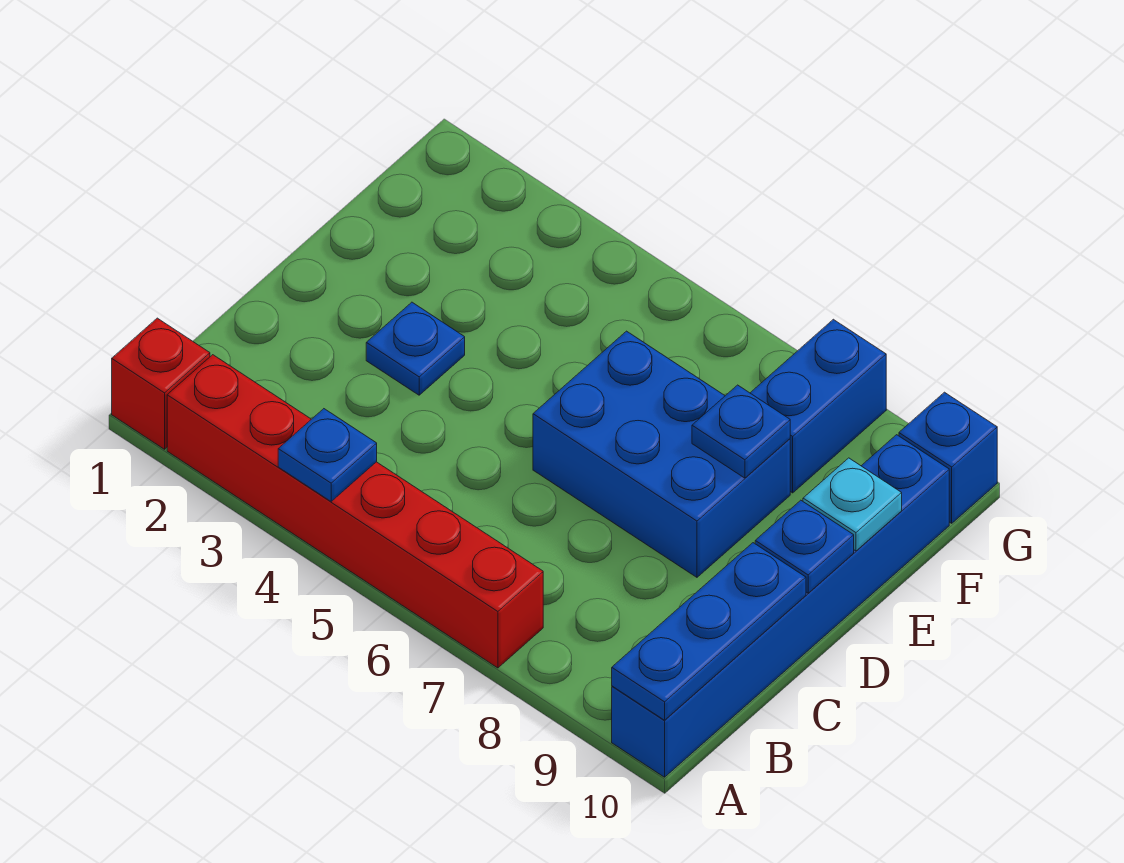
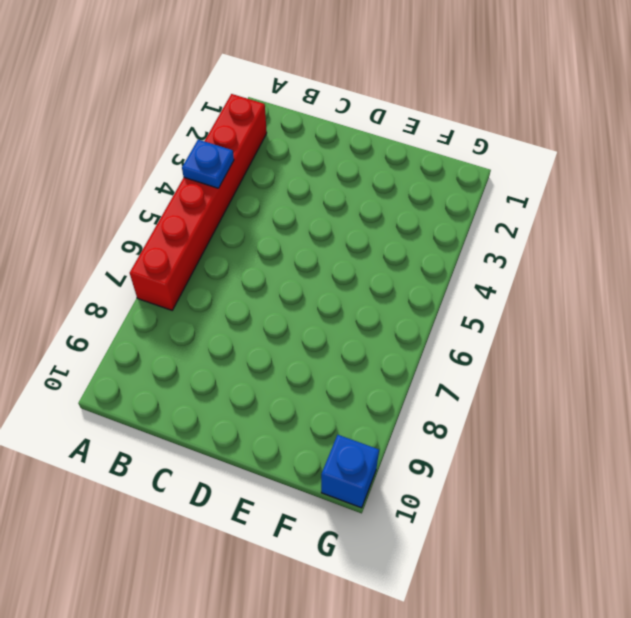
none -> red 1x1 brick [112,318,210,449]
none -> blue 1x6 brick [612,435,949,777]
none -> blue 1x1 plate [366,302,465,395]

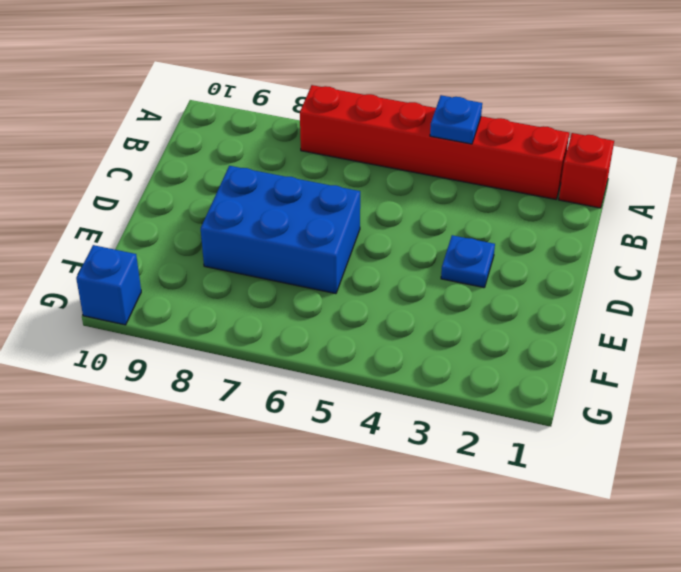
none -> blue 1x6 brick [612,435,949,777]
none -> blue 1x2 brick [751,319,886,493]
none -> blue 1x3 plate [612,543,806,720]

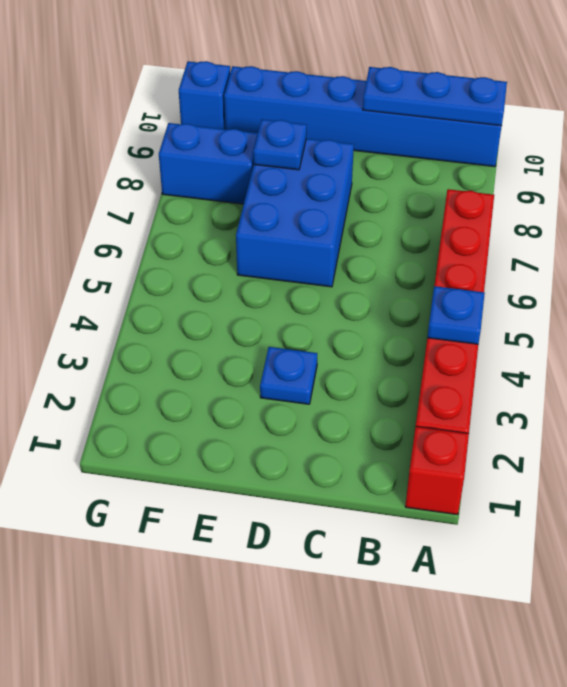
none -> blue 1x1 plate [755,500,854,593]
none -> cyan 1x1 plate [803,458,902,551]

